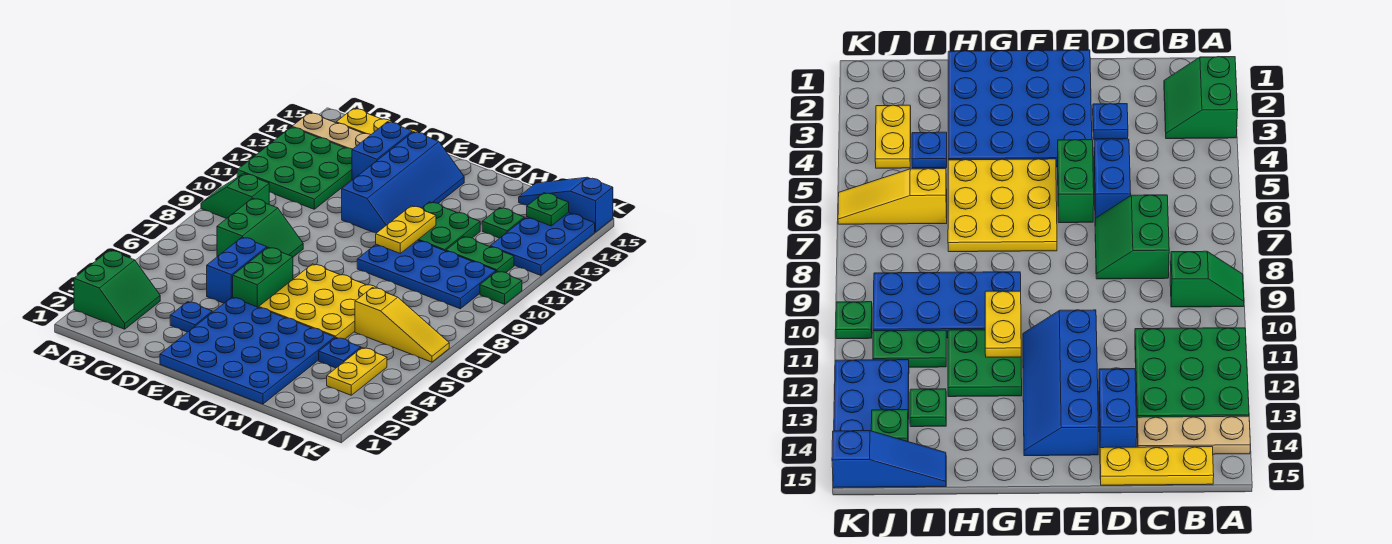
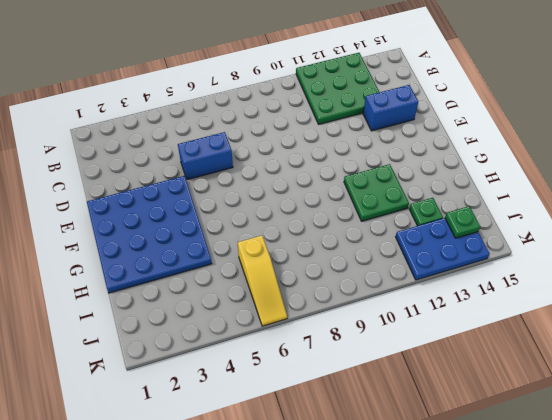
none -> green 2x2 slope [74,250,160,329]
none -> green 1x2 slope [201,174,269,219]
none -> tan 1x3 plate [292,113,371,149]

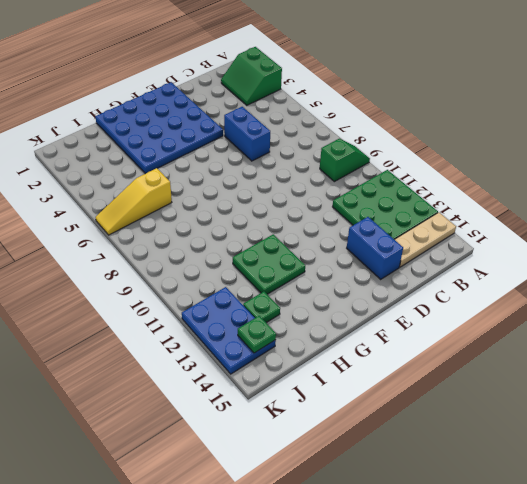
none -> yellow 1x3 plate [336,108,418,134]
none -> green 2x2 slope [217,198,303,257]
none -> blue 1x1 plate [170,302,212,332]

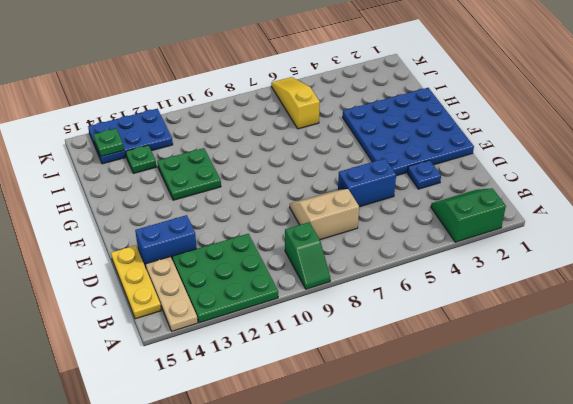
tan 2x2 slope [290,189,359,240] -> green 2x2 slope [217,198,303,257]
none -> green 1x2 brick [233,247,293,307]
none -> blue 2x4 slope [342,132,464,233]
none -> yellow 3x3 plate [259,264,389,339]

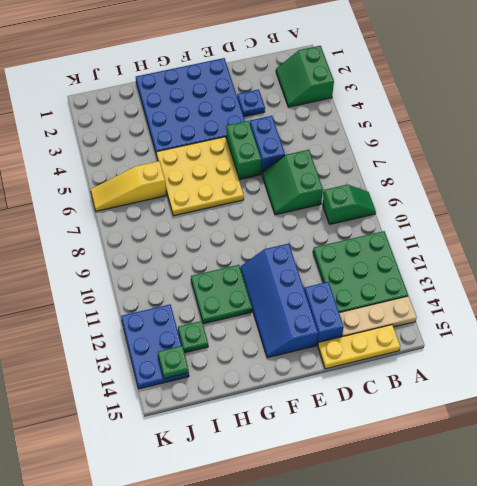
none -> blue 2x4 plate [357,240,496,309]
none -> blue 1x1 plate [319,338,361,368]
none -> green 1x2 plate [446,236,514,273]

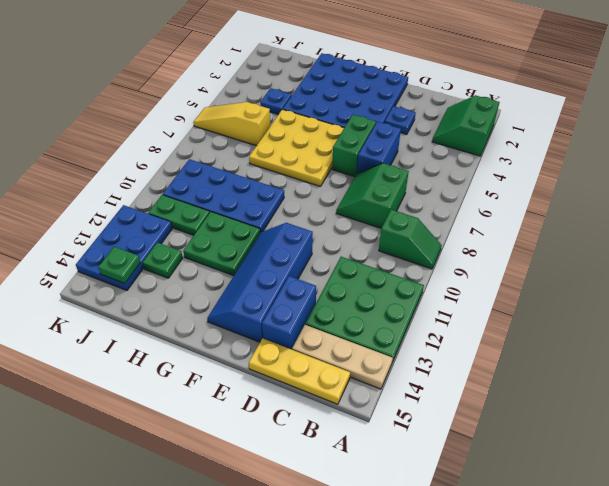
none -> blue 1x3 slope [519,177,613,232]
none -> yellow 1x2 plate [327,348,387,395]
none -> green 1x1 plate [480,271,522,304]

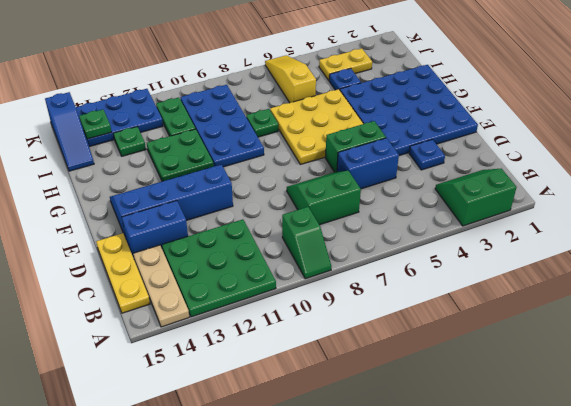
green 1x1 plate [246,109,278,137] -> green 1x1 plate moved to [480,271,522,304]
none -> yellow 1x2 plate [376,206,436,253]

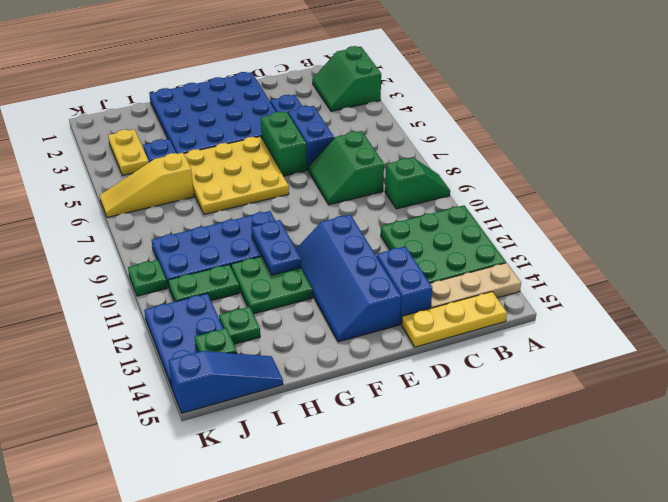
blue 1x2 plate [251,220,301,275] -> yellow 1x2 plate [376,206,436,253]

